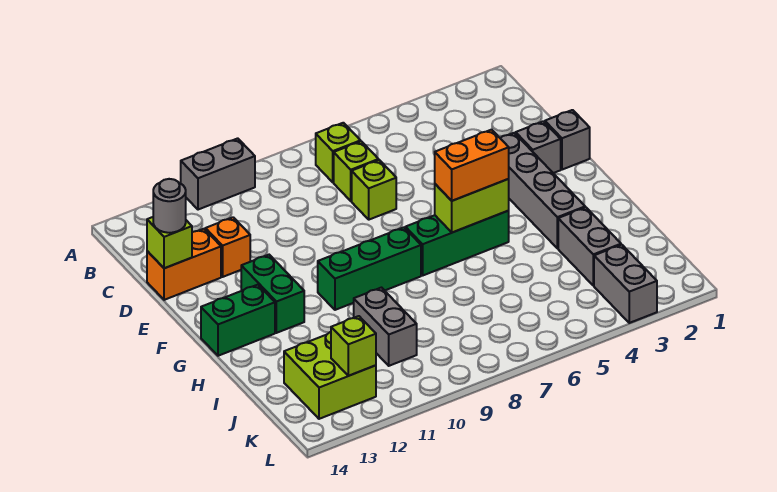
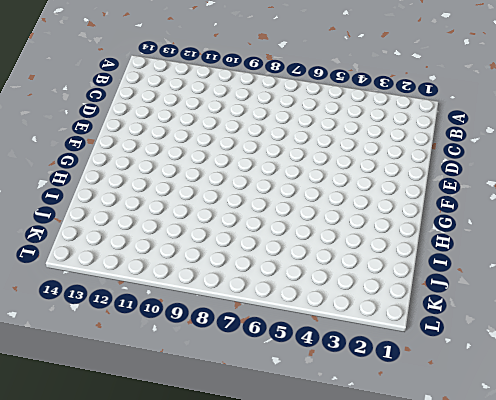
none -> grey 1x2 brick [181,138,255,210]
none -> lime 1x1 brick [316,123,361,182]
none -> lime 1x1 brick [334,141,379,201]

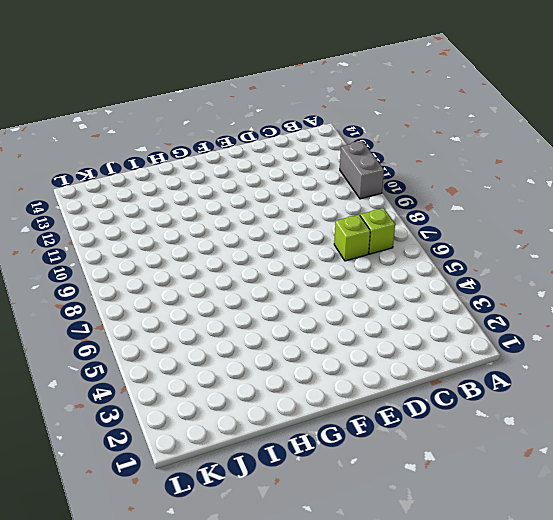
none -> lime 1x1 brick [352,160,396,220]
none -> orange 1x1 brick [205,217,250,277]
none -> orange 1x2 brick [147,229,221,300]

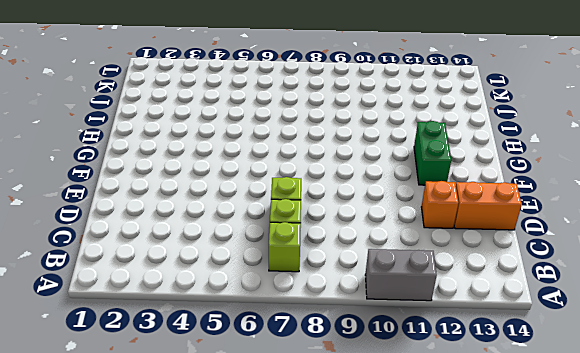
none -> grey 1x1 brick [545,110,590,170]
none -> grey 1x1 brick [516,121,561,173]
none -> grey 1x4 brick [500,133,585,248]

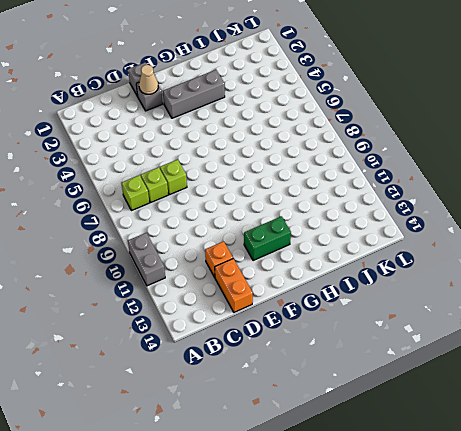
tan 1x1 cone [139,65,158,94] -> none
grey 1x3 brick [163,70,225,118] -> grey 1x4 brick [500,133,585,248]
none -> green 1x3 brick [405,211,509,275]
none -> green 1x3 brick [318,227,421,310]
none -> green 1x2 brick [201,285,275,356]

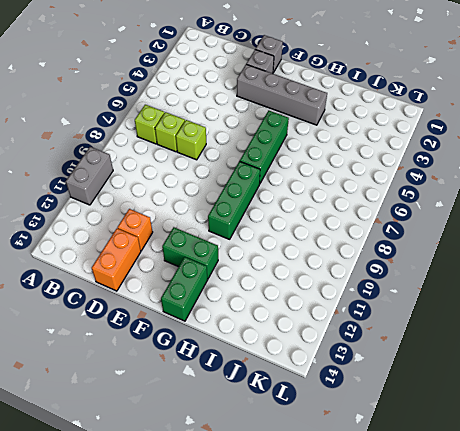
none -> grey 1x2 brick [558,207,621,286]
none -> grey 1x2 brick [354,288,417,366]
none -> lime 2x2 brick [284,332,376,419]

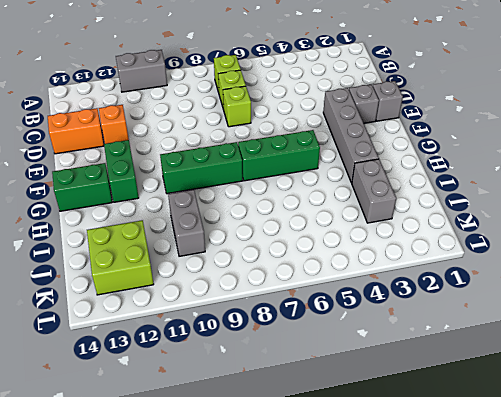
none -> grey 1x2 brick [594,245,657,323]
none -> lime 1x1 brick [147,217,192,268]
none -> lime 1x2 brick [435,179,509,232]

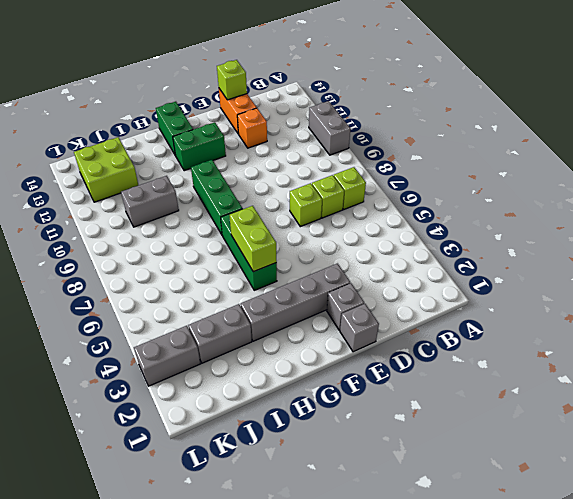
none -> lime 1x1 brick [331,316,376,376]
none -> grey 1x1 round brick [153,179,186,233]
none -> orange 1x2 brick [435,130,509,201]

